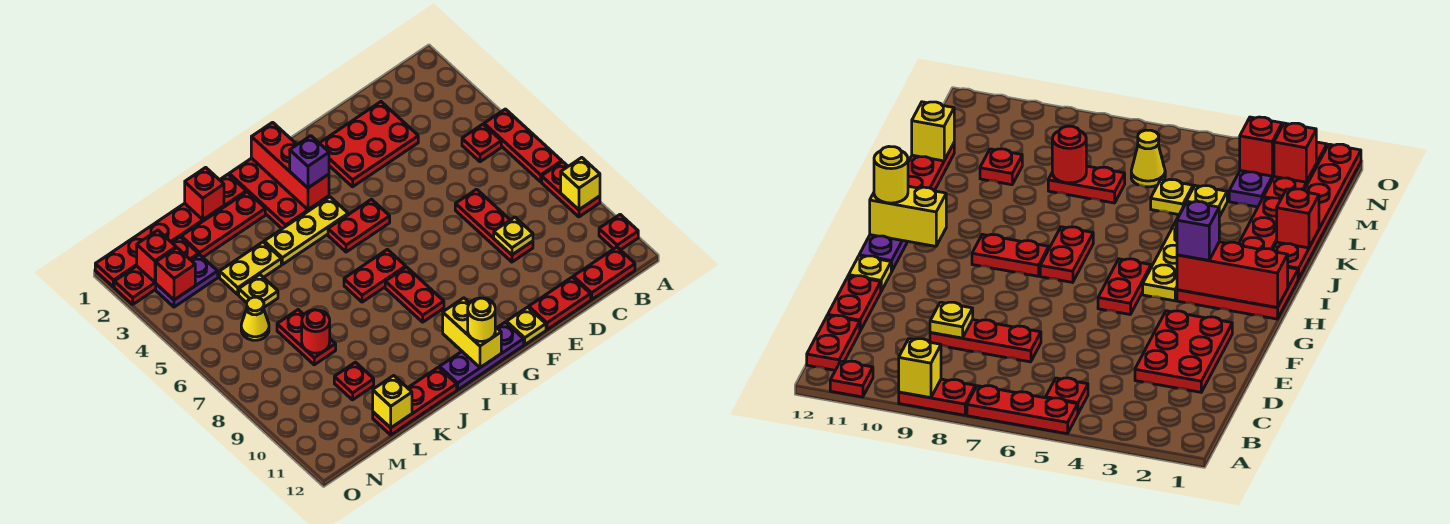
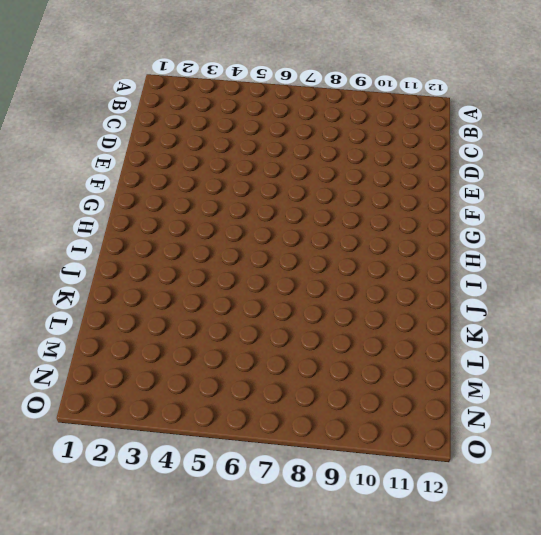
none -> red 1x3 plate [484,109,562,182]
none -> red 1x2 plate [542,162,600,217]
none -> red 1x1 plate [599,215,638,250]
none -> red 1x1 plate [462,124,501,162]

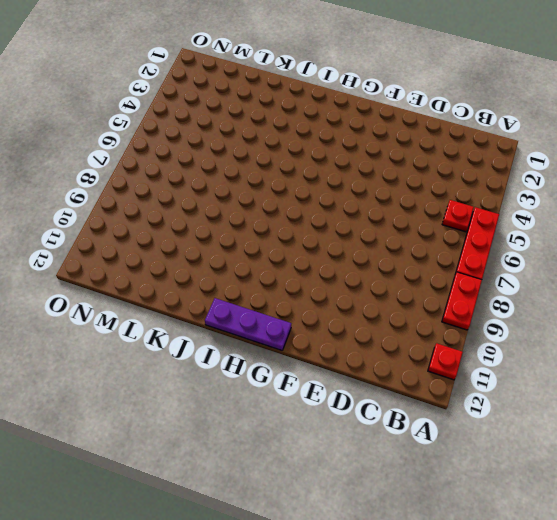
none -> red 1x2 plate [573,247,635,300]
none -> red 2x3 plate [320,102,418,187]
none -> red 1x3 plate [455,189,533,262]
none -> red 1x2 plate [529,277,591,330]

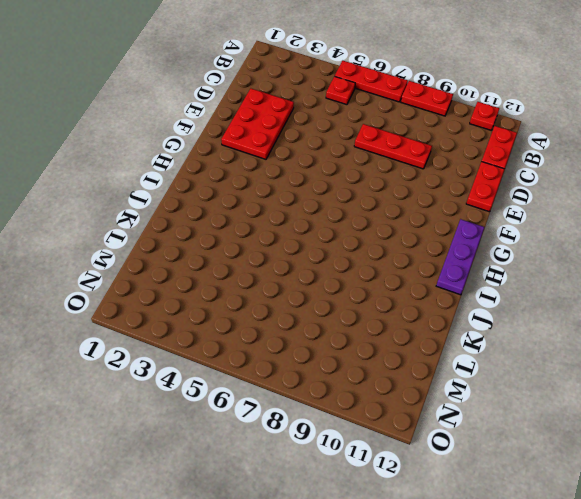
none -> yellow 1x1 plate [506,307,546,345]
none -> red 1x2 plate [328,199,390,252]
none -> red 2x3 plate [229,158,329,229]
none -> yellow 1x3 plate [264,197,348,264]

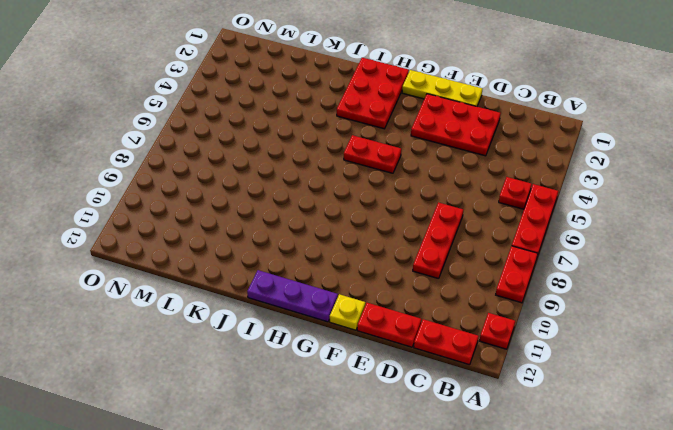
yellow 1x3 plate [402,70,482,106] -> yellow 1x3 plate moved to [264,197,348,264]
none -> red 1x2 plate [344,249,406,302]
none -> red 1x2 plate [385,267,444,322]
none -> red 1x6 plate [95,174,246,287]
none -> red 1x3 plate [181,192,265,257]

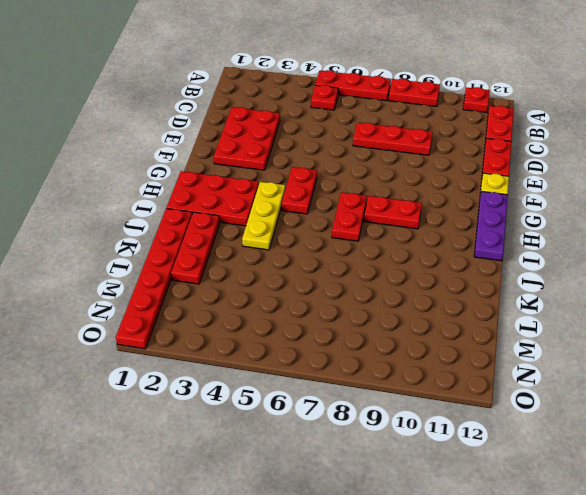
none -> red 1x3 plate [373,367,457,435]
none -> yellow 1x2 plate [220,242,281,294]
none -> yellow 1x1 plate [239,275,278,307]
none -> red 1x2 plate [277,310,336,365]

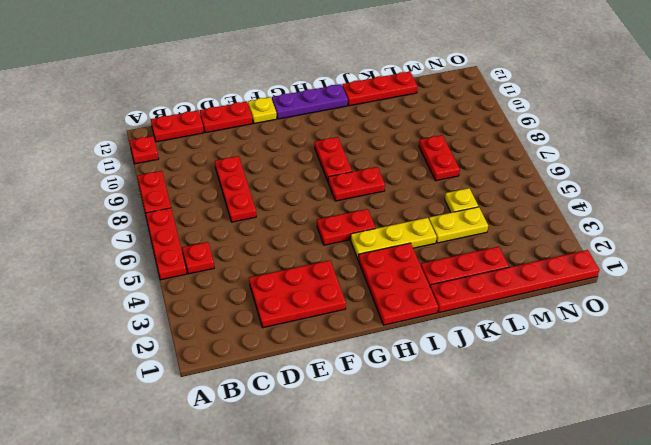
none -> red 1x1 plate [334,362,374,400]
none -> red 1x3 plate [114,237,198,304]
none -> purple 1x2 plate [156,254,218,307]
none -> yellow 1x1 cone [241,297,269,340]

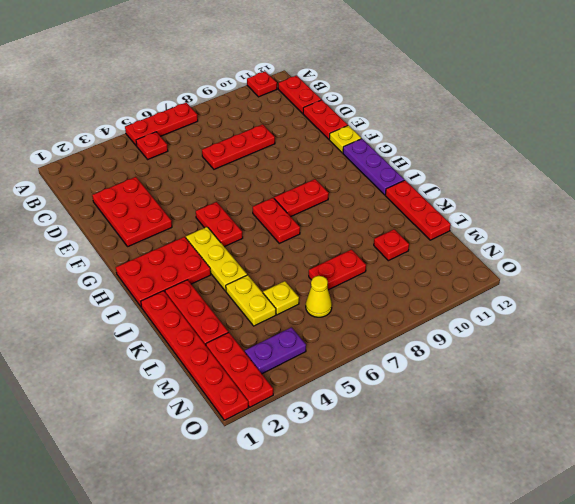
purple 1x2 plate [245,327,306,374] -> purple 1x2 plate turned to [156,254,218,307]
none -> red 1x2 plate [542,162,600,217]
none -> yellow 1x1 brick [561,158,600,210]
none -> yellow 1x1 plate [494,217,533,255]
none -> red 1x3 brick [251,122,329,210]

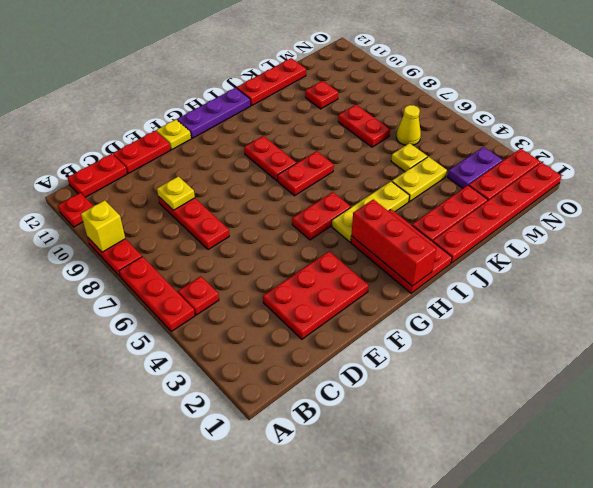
none -> yellow 1x2 brick [443,298,501,368]
none -> red 1x1 brick [185,167,224,219]
none -> red 1x1 round brick [302,310,330,353]
none -> yellow 1x1 brick [373,376,412,428]

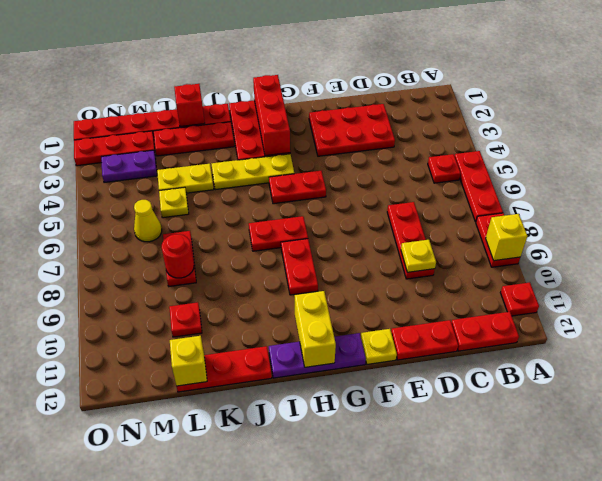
none -> red 1x1 brick [137,230,176,282]
none -> red 1x1 brick [156,248,195,300]
none -> purple 1x1 brick [290,136,329,188]
none -> yellow 1x1 round brick [468,298,495,341]

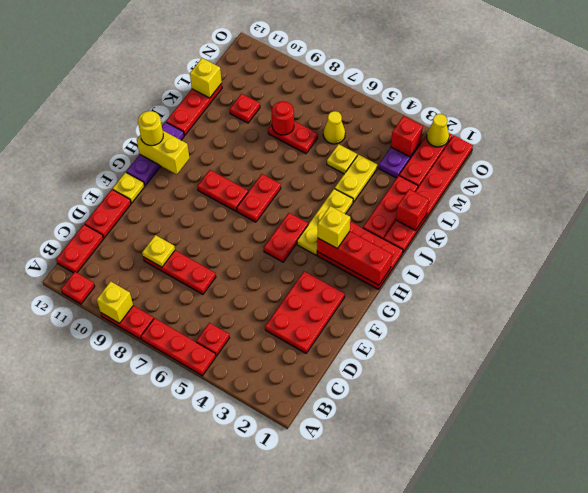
yellow 1x1 brick [318,206,350,249] -> purple 1x1 brick [290,136,329,188]
yellow 1x1 cone [427,114,449,147] -> none
none -> red 1x1 brick [137,230,176,282]

